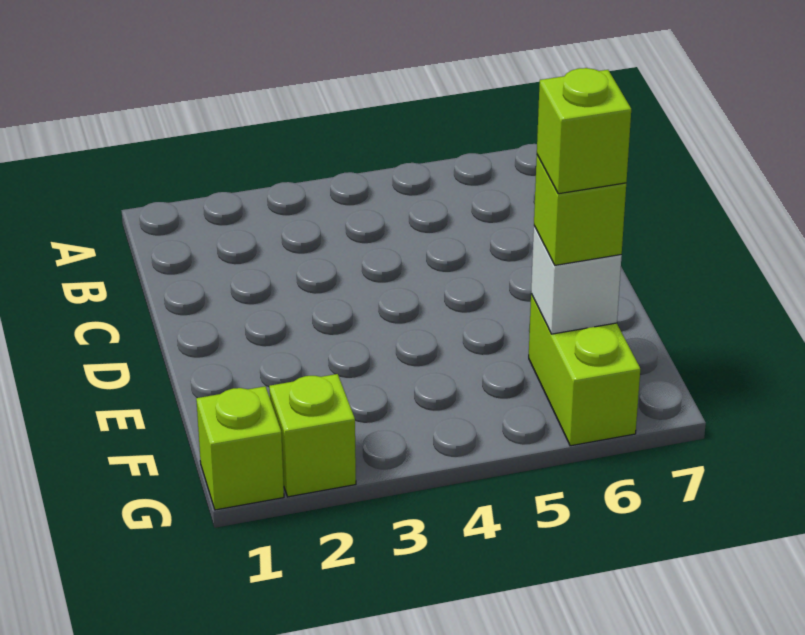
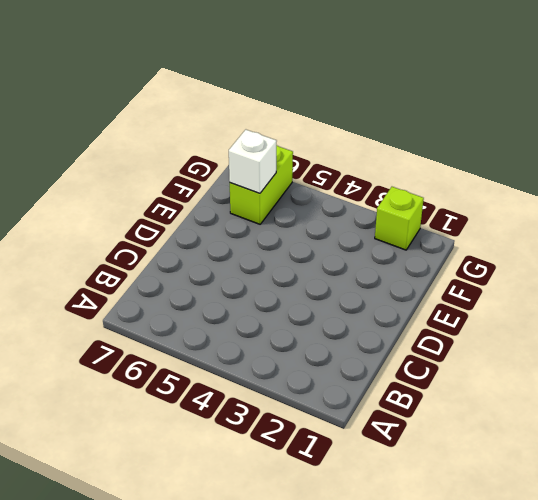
none -> lime 1x1 brick [196,386,284,510]
none -> lime 1x1 brick [534,155,626,265]

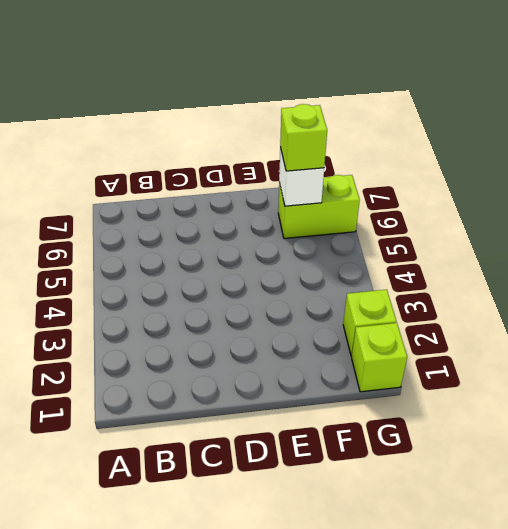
none -> lime 1x1 brick [537,68,631,194]

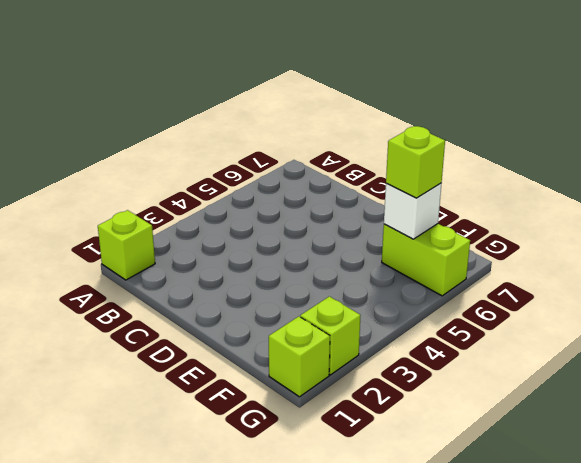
lime 1x1 brick [98,210,155,280] -> lime 1x1 brick moved to [537,68,631,194]

